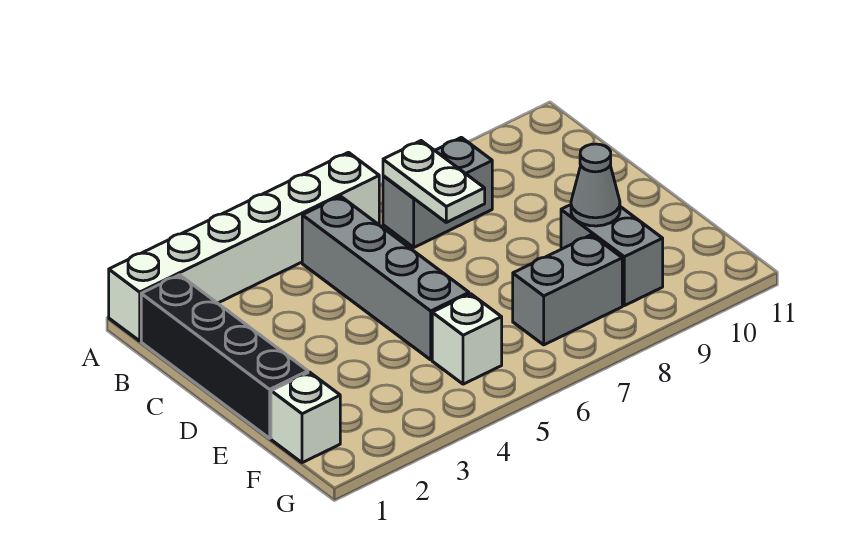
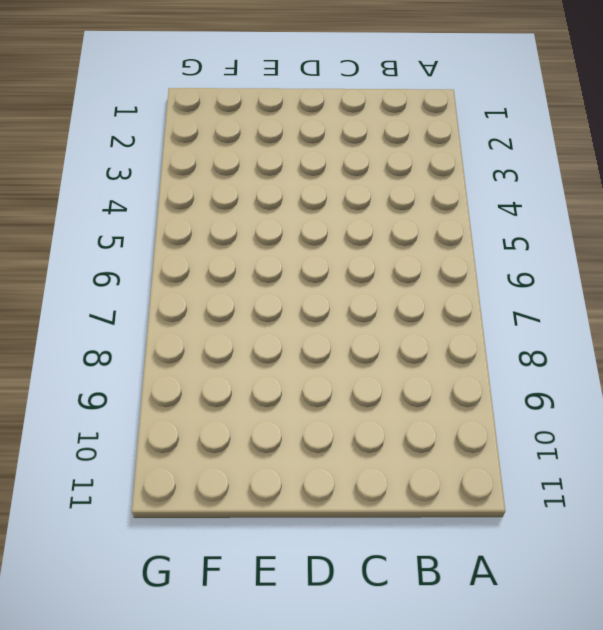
none -> white 1x6 brick [109,152,379,341]
none -> black 1x4 brick [141,275,308,438]

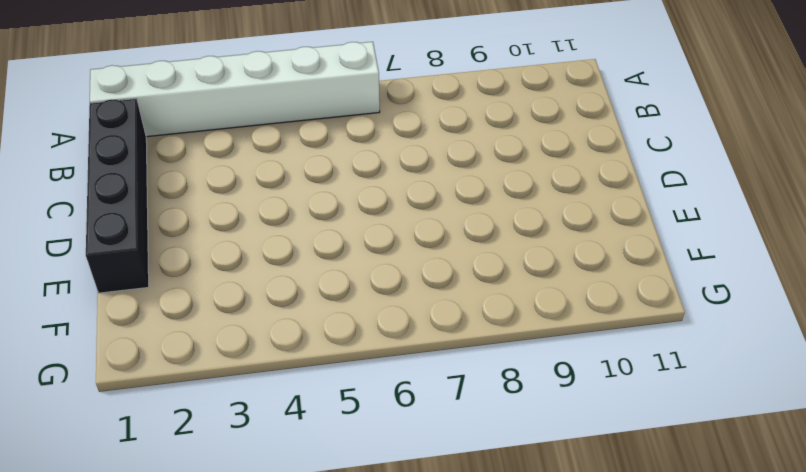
none -> grey 1x4 brick [302,196,469,360]
none -> grey 1x2 brick [383,137,492,247]

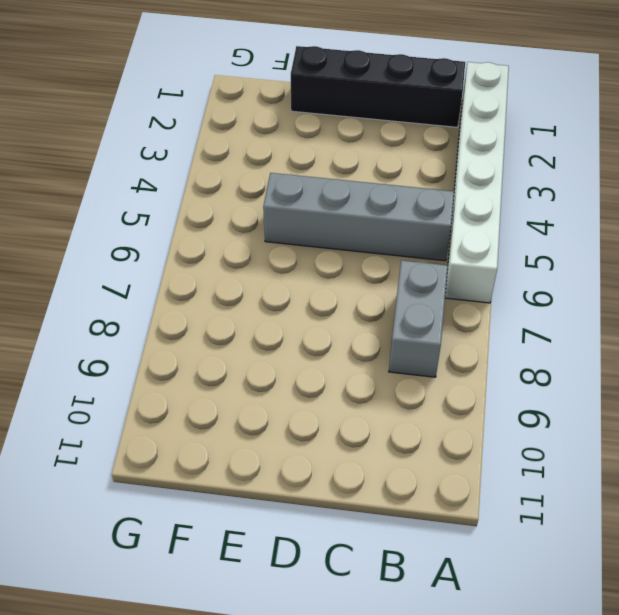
none -> grey 1x2 brick [561,205,663,306]
none -> white 1x1 brick [271,372,340,463]

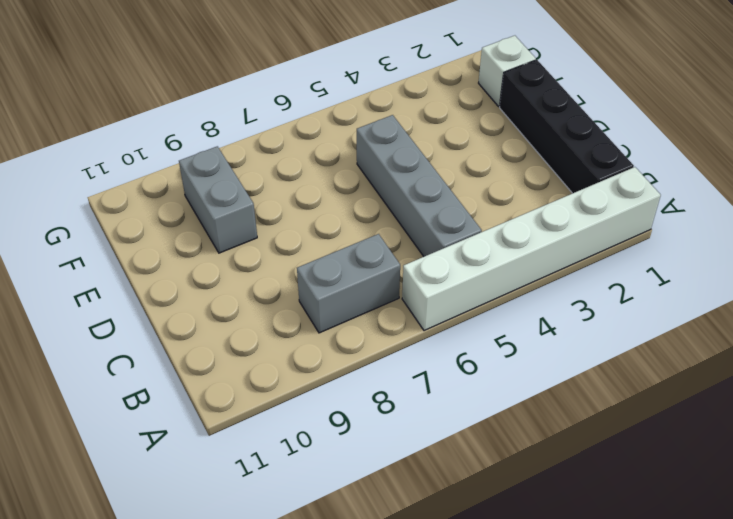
none -> white 1x1 brick [432,294,502,384]
none -> grey 1x2 brick [513,235,622,345]

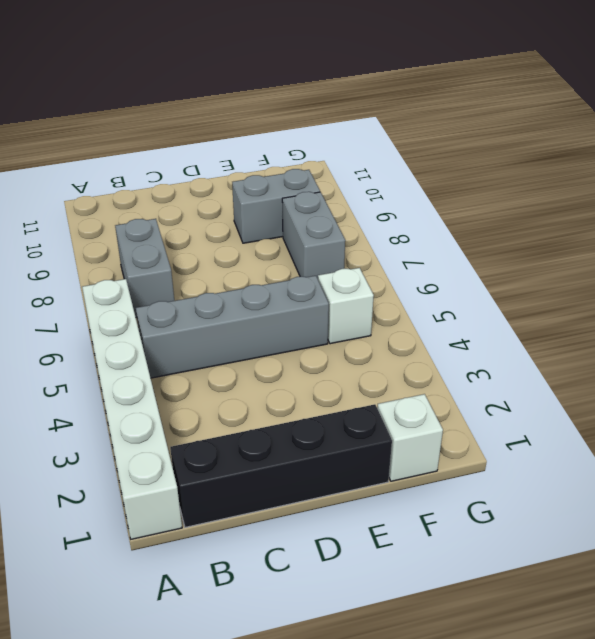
none -> white 1x2 plate [383,141,485,222]
none -> grey 1x1 cone [571,144,620,226]

